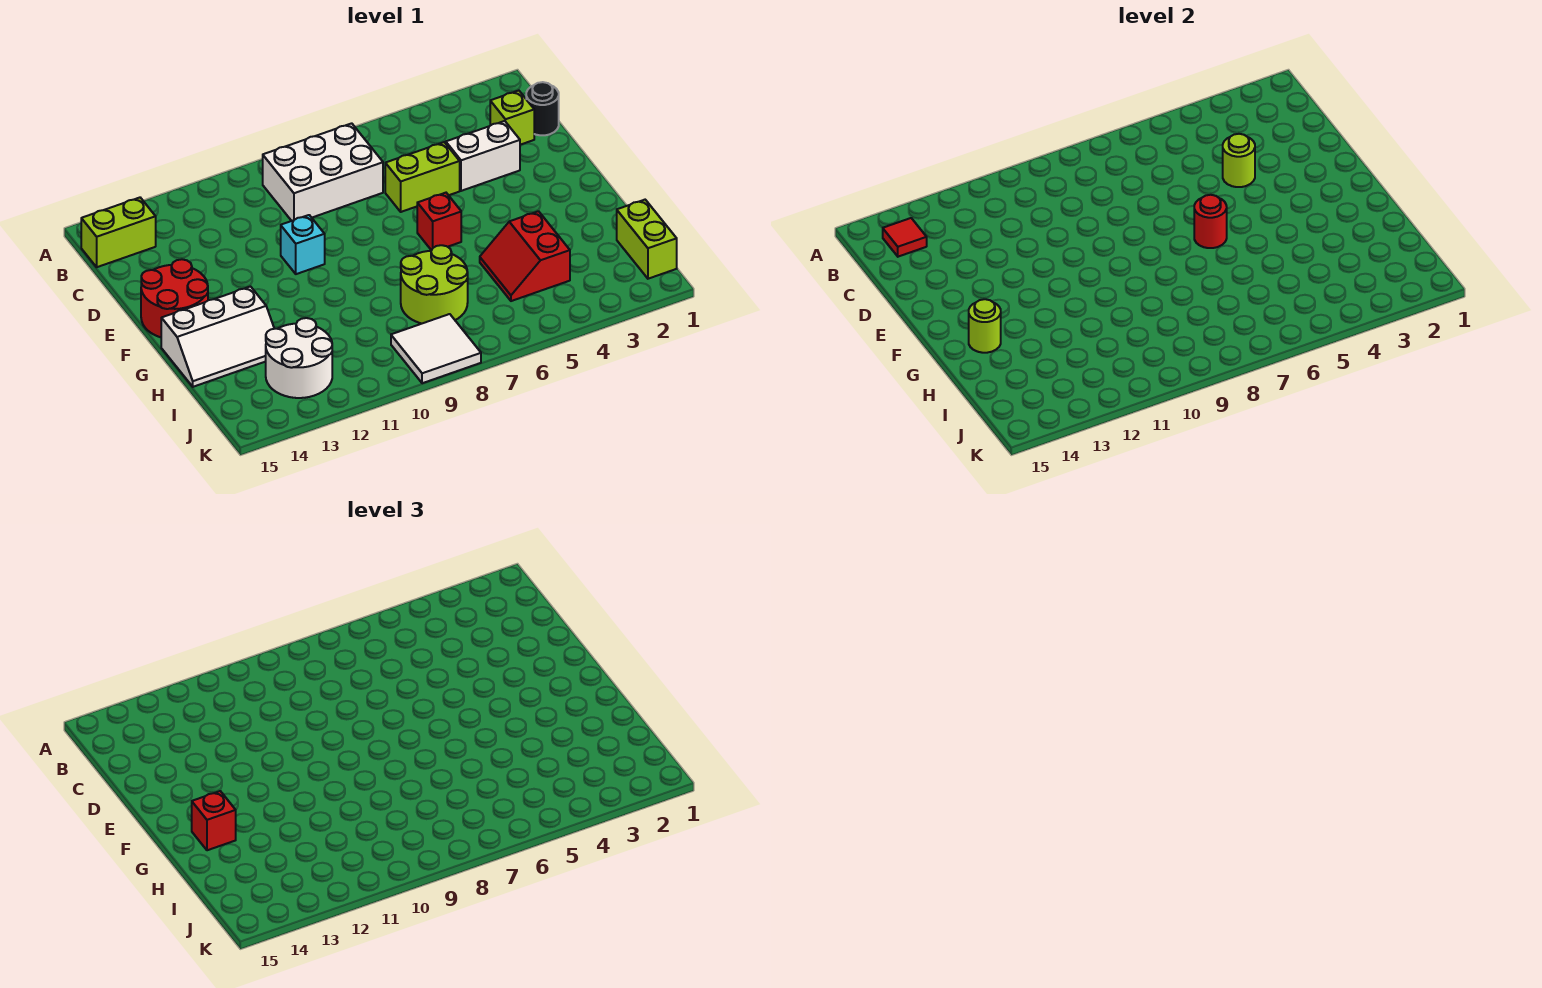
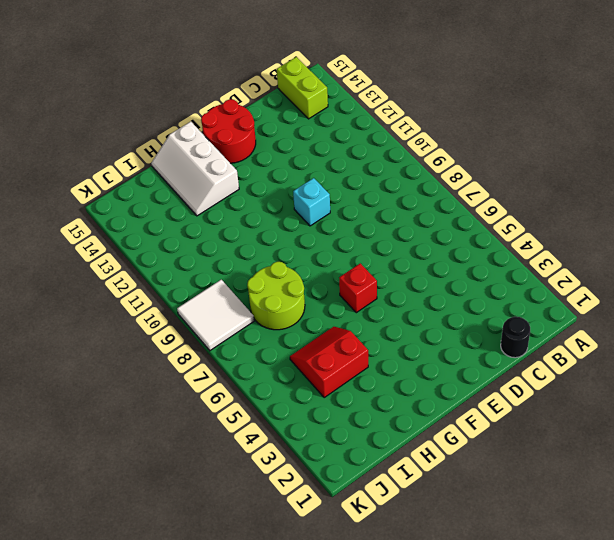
none -> white 2x3 brick [263,123,383,221]
none -> lime 1x1 brick [490,91,534,145]
none -> white 1x2 brick [446,121,520,191]

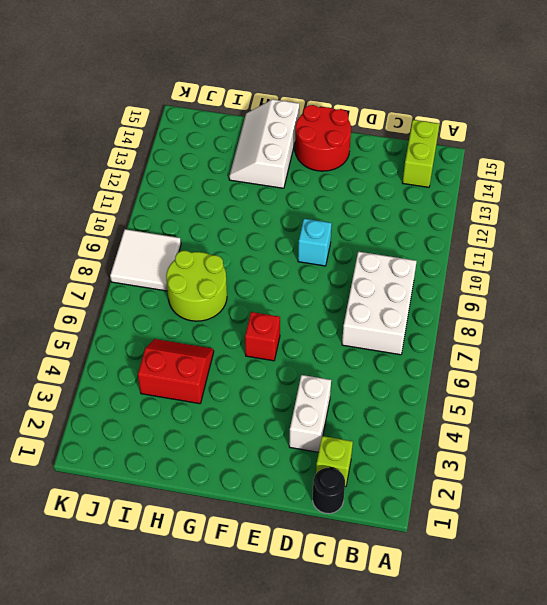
none -> lime 1x2 brick [385,142,460,212]
none -> lime 1x2 brick [617,200,677,279]
none -> white 2x2 round brick [266,318,332,398]

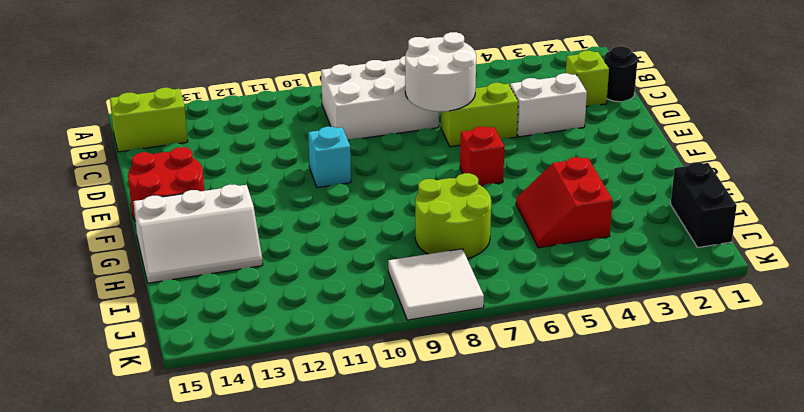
white 2x2 round brick [405,32,476,111] -> white 2x2 round brick moved to [266,318,332,398]
black 1x2 brick [671,163,737,248] -> lime 1x2 brick [617,200,677,279]
none -> red 1x1 tile [883,218,927,257]
none -> lime 1x1 round brick [1223,134,1255,187]
none -> red 1x1 round brick [1194,195,1227,248]

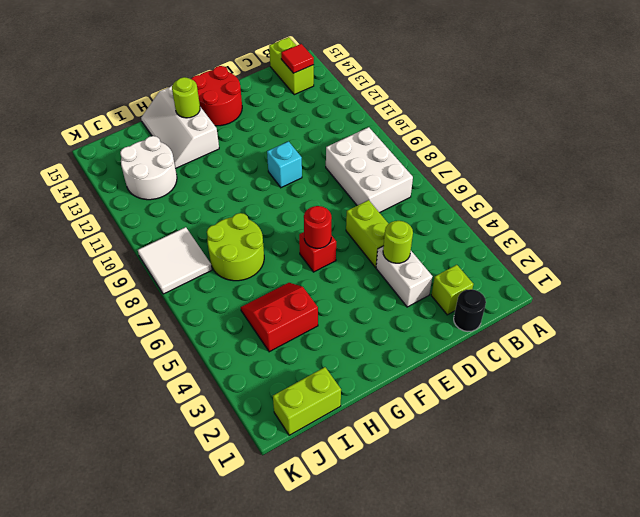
none -> red 1x1 brick [192,791,236,850]

